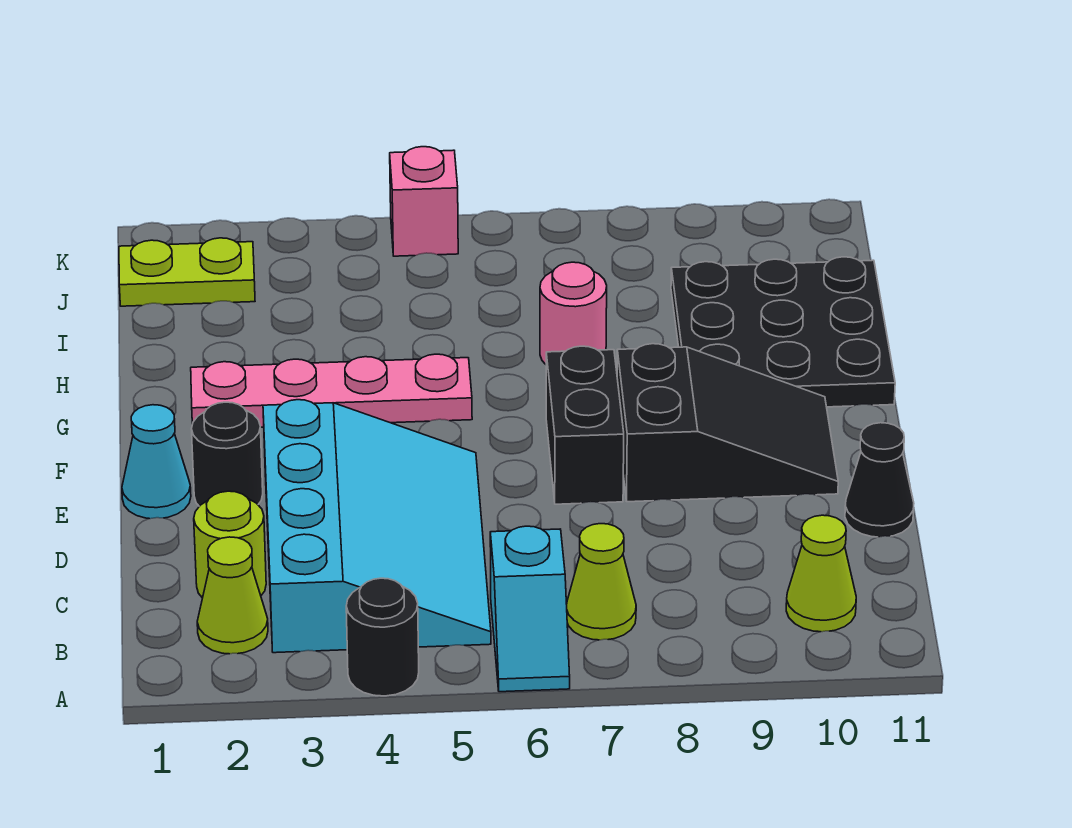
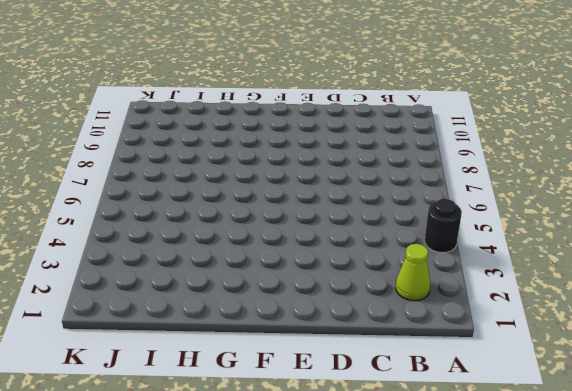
none -> cyan 1x2 slope [490,526,570,692]
none -> cyan 3x4 slope [263,400,491,653]
none -> lime 1x1 cone [567,524,636,640]

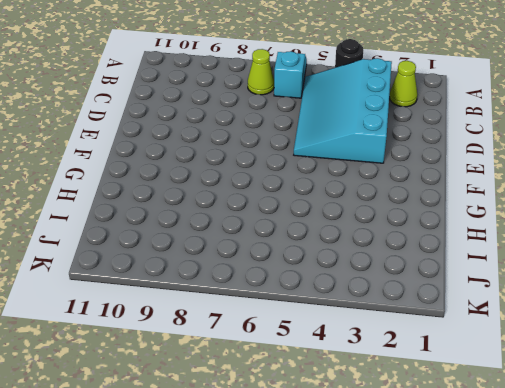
none -> lime 1x1 cone [786,515,856,632]
none -> lime 1x1 round brick [194,491,266,598]
none -> black 1x1 cone [845,423,914,537]

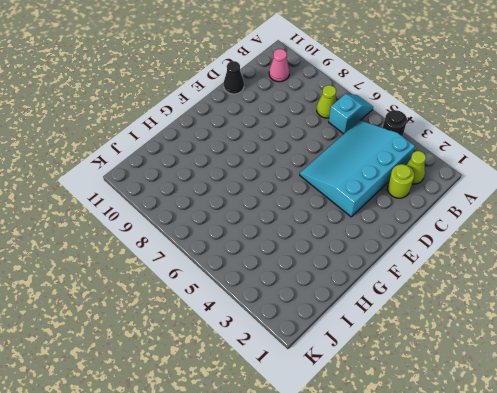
pink 1x1 cone [269,49,289,82] -> lime 1x1 cone [786,515,856,632]
none -> cyan 1x1 cone [122,405,191,519]
none -> black 1x1 round brick [192,402,263,506]
none -> black 1x2 brick [546,346,624,504]

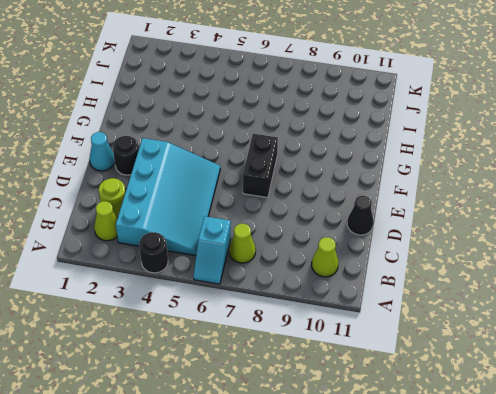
none -> black 2x3 slope [617,344,838,502]
none -> pink 1x4 plate [191,354,472,427]
none -> black 3x3 plate [671,257,895,407]

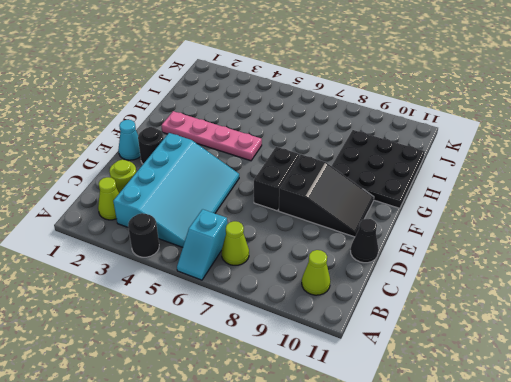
none -> pink 1x1 round brick [540,262,607,364]
none -> lime 1x2 plate [119,238,255,306]
none -> pink 1x1 brick [390,147,458,256]

